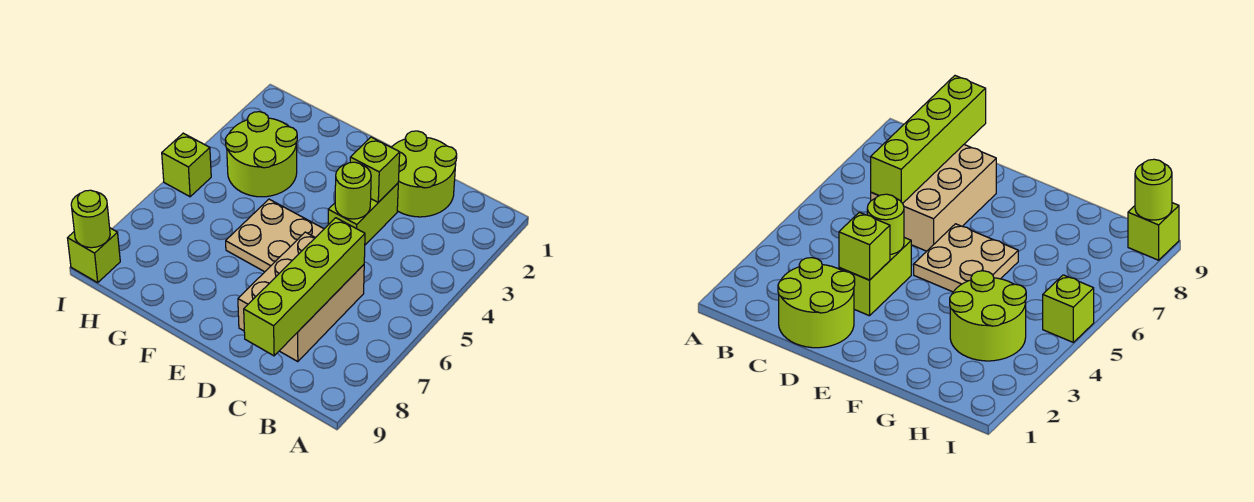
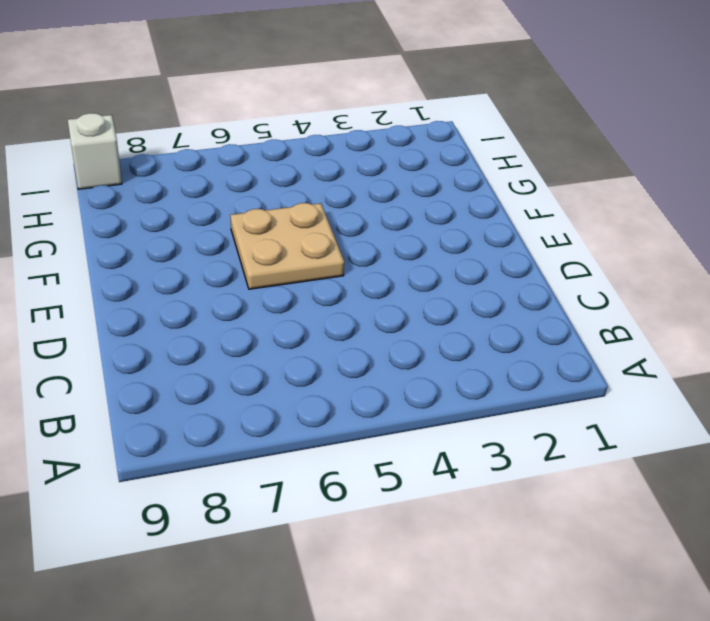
white 1x1 brick [68,113,122,189] -> lime 1x1 brick [68,228,120,283]
none -> lime 2x2 round brick [391,131,457,217]
none -> tan 2x3 brick [238,232,364,362]

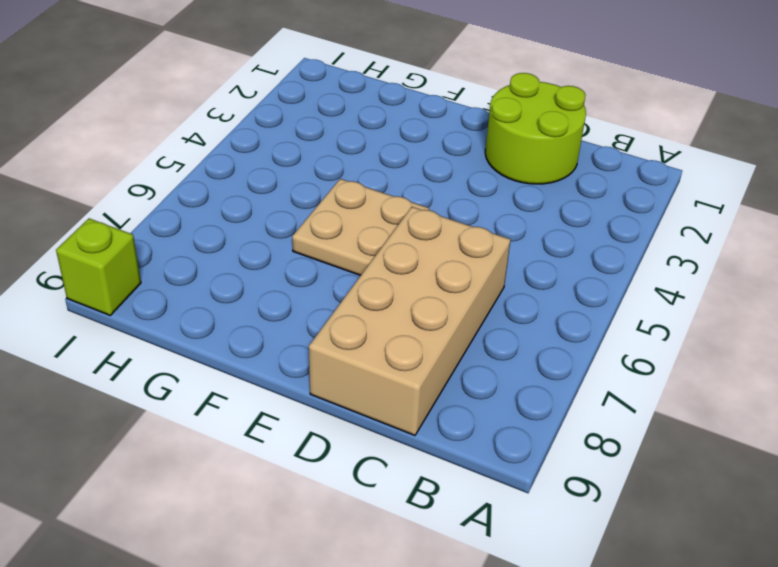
tan 2x4 brick [309,207,511,435] -> tan 2x3 brick [238,232,364,362]
none -> lime 1x2 brick [328,183,398,245]
none -> lime 2x2 round brick [225,112,297,197]

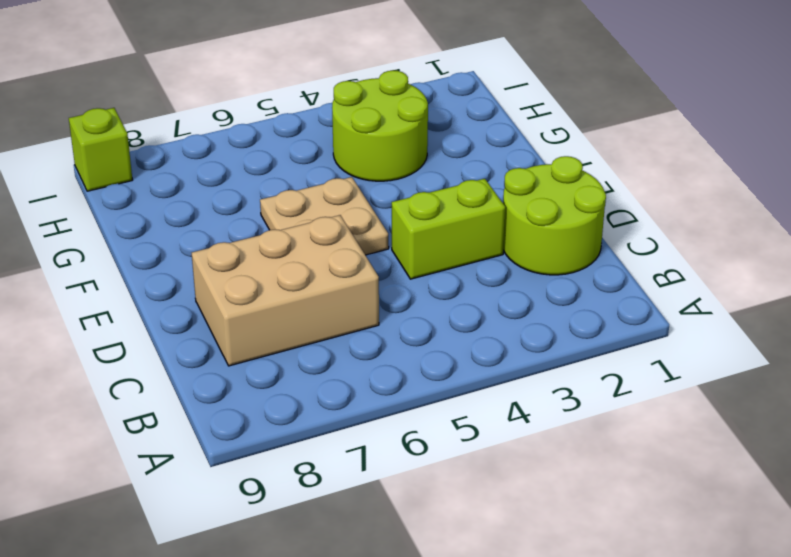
none -> lime 1x1 brick [162,133,211,197]
none -> lime 1x4 brick [244,218,365,356]

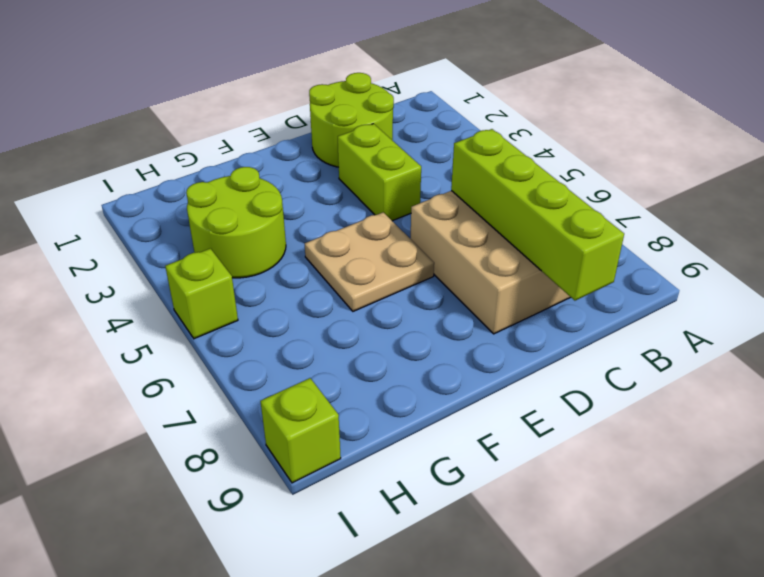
none -> lime 1x1 brick [350,137,400,202]
none -> lime 1x1 round brick [335,162,371,219]

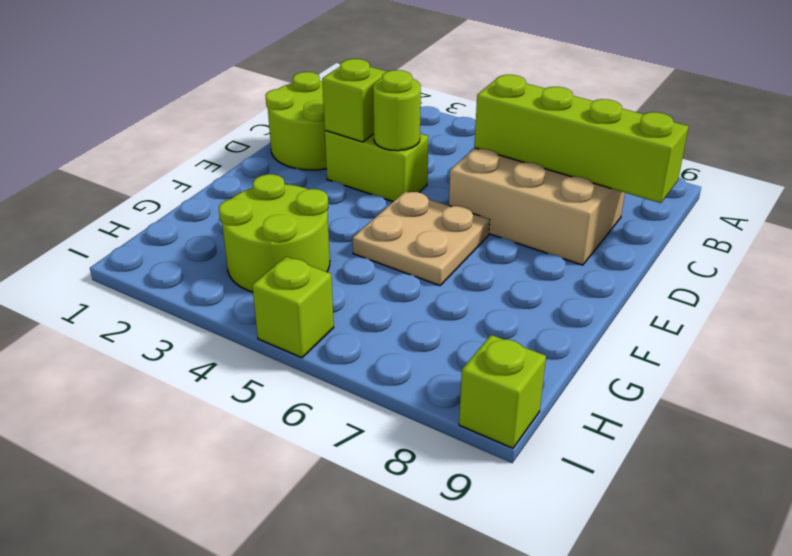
none -> lime 1x1 round brick [71,190,110,248]

